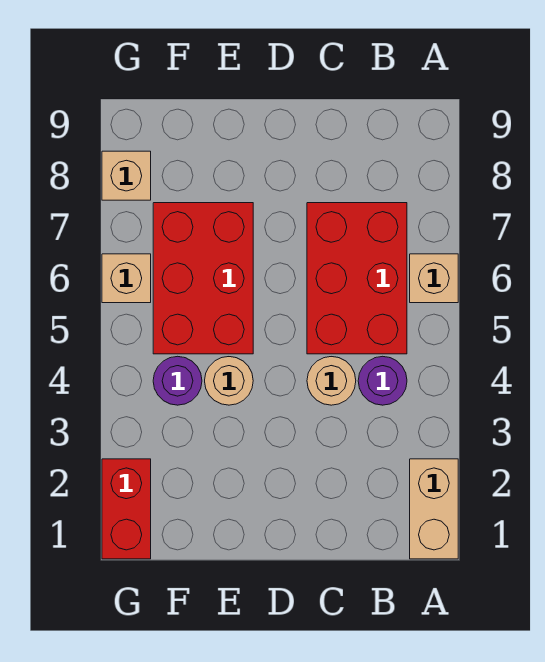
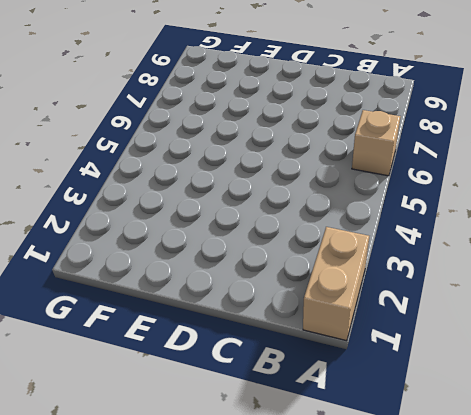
none -> purple 1x1 round brick [358,356,407,405]
none -> red 2x3 brick [307,203,407,354]

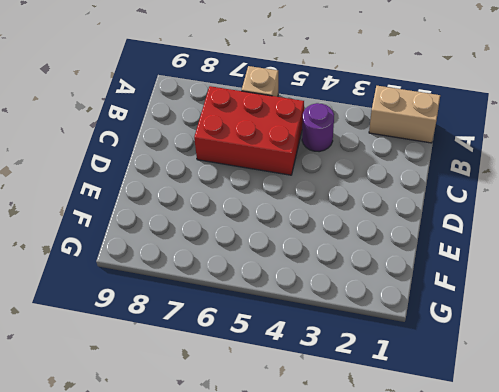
none -> tan 1x1 round brick [307,357,356,405]
none -> tan 1x1 round brick [205,357,253,405]

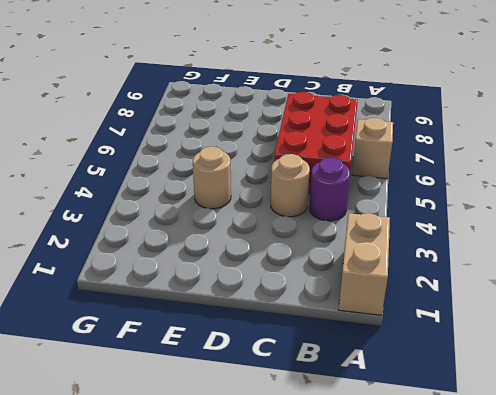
none -> red 2x3 brick [153,203,253,354]
none -> purple 1x1 round brick [153,356,202,405]

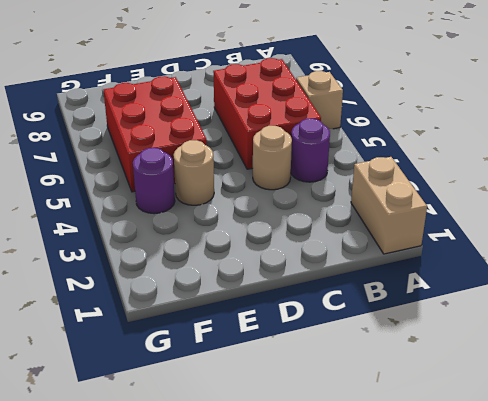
none -> red 1x2 brick [102,459,151,559]
none -> tan 1x1 brick [102,254,151,303]

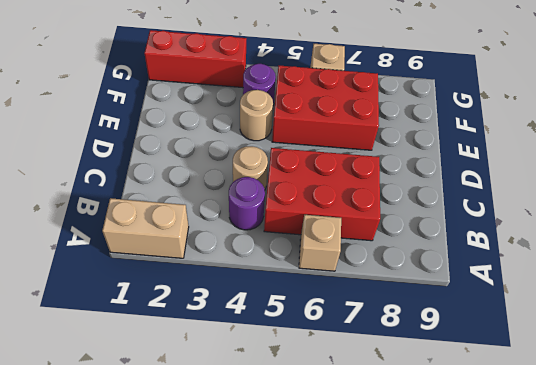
red 1x3 brick [144,30,246,88] -> red 1x2 brick [102,459,151,559]
none -> tan 1x1 brick [102,151,151,200]

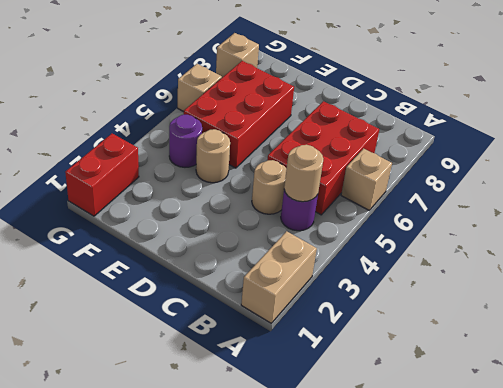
tan 1x1 round brick [284,145,323,202] -> none

